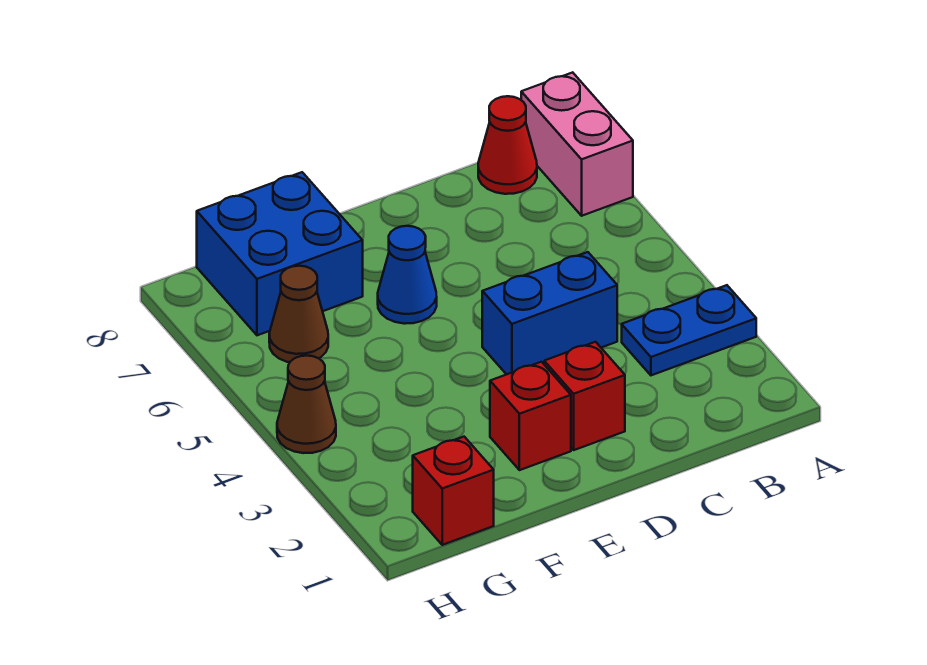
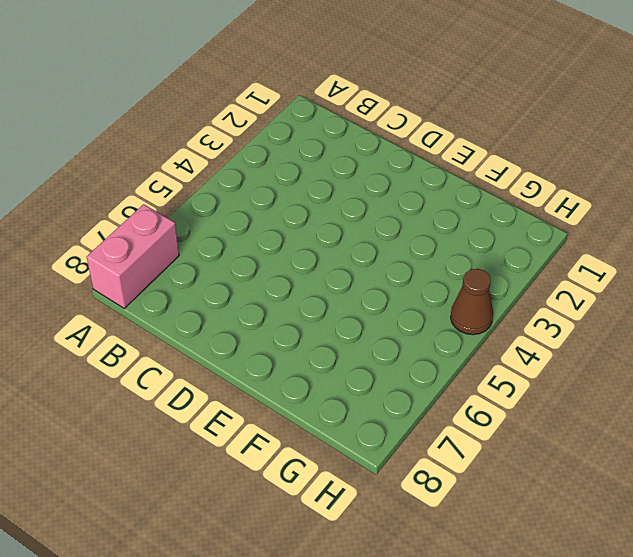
none -> blue 1x2 plate [622,285,756,375]
none -> red 1x1 cone [478,96,537,194]

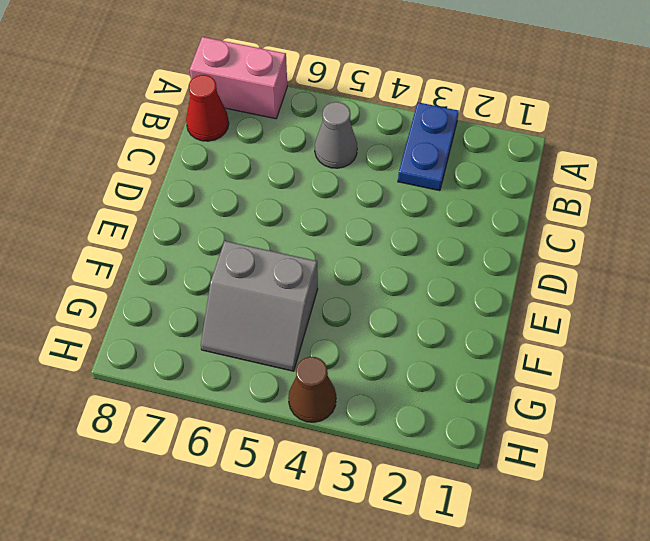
grey 1x1 cone [315,102,357,168] -> none
grey 2x2 slope [201,241,318,371] -> brown 1x1 cone [269,266,328,362]
none -> blue 1x2 brick [482,252,617,374]
none -> red 1x1 brick [544,342,625,450]

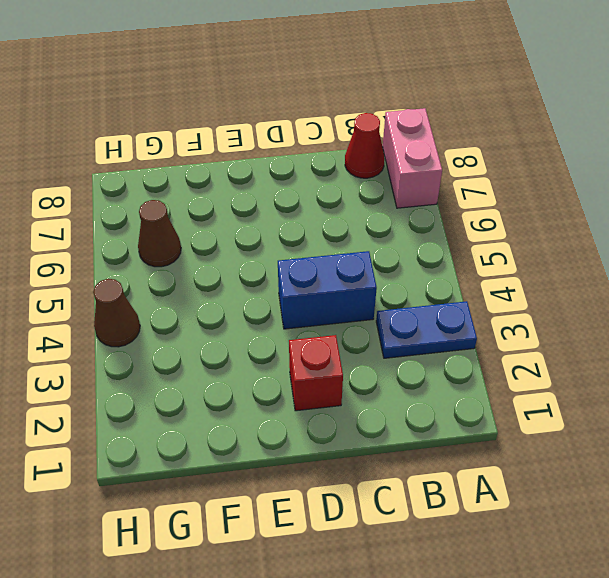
none -> red 1x1 brick [490,362,571,470]
none -> blue 1x1 cone [378,226,437,324]

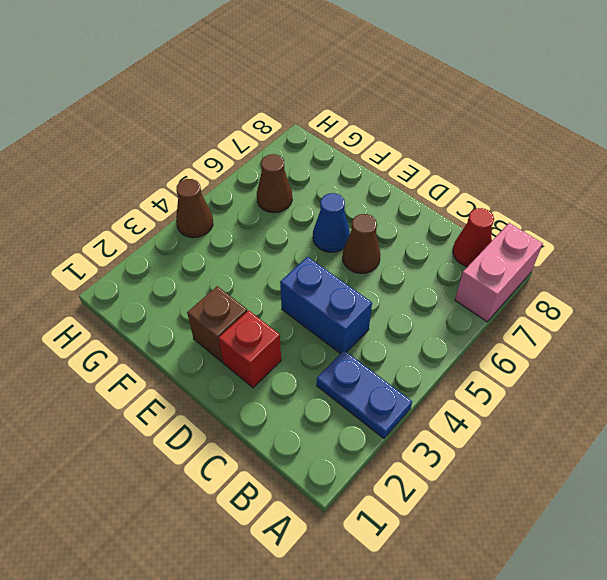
brown 1x1 cone [343,214,380,273] -> none
brown 1x1 brick [187,286,247,362] -> red 1x1 brick [490,362,571,470]
none -> blue 2x2 brick [197,172,363,335]
none -> red 1x1 brick [413,437,494,545]

